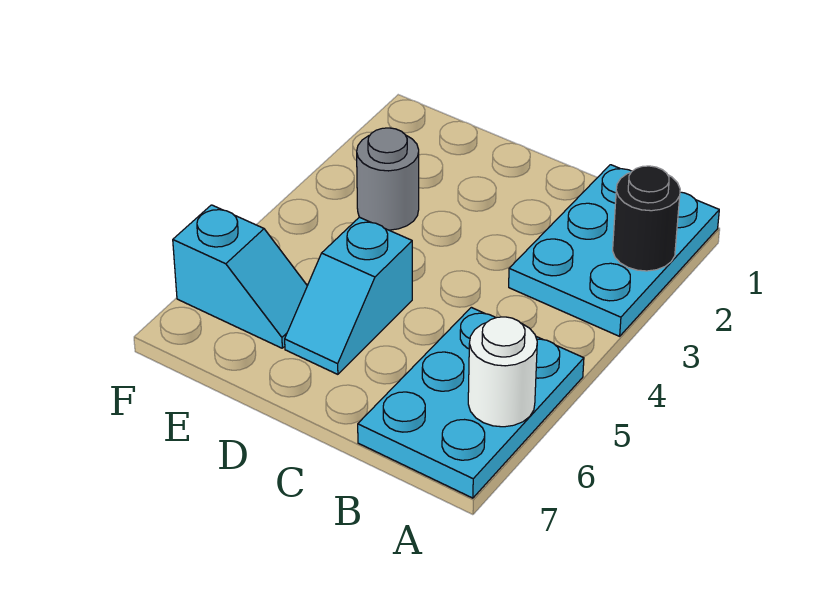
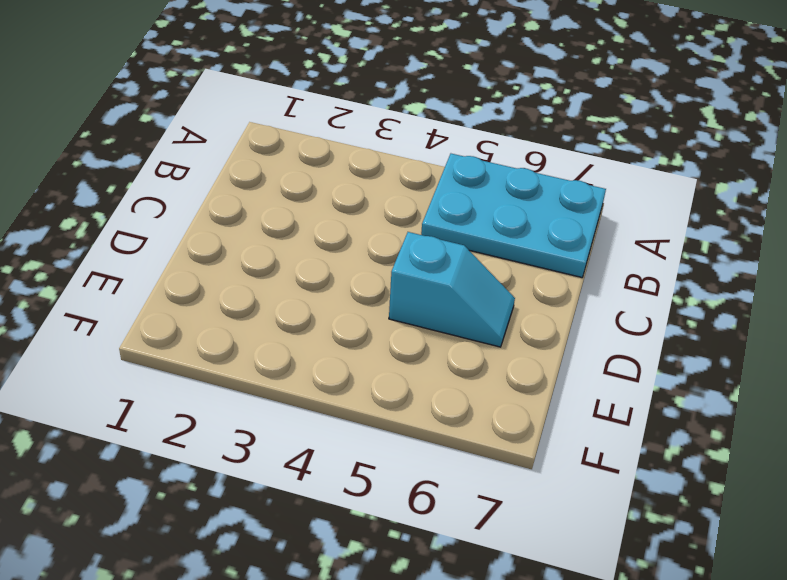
none -> cyan 2x3 plate [509,165,719,336]
none -> grey 1x1 round brick [357,128,419,230]

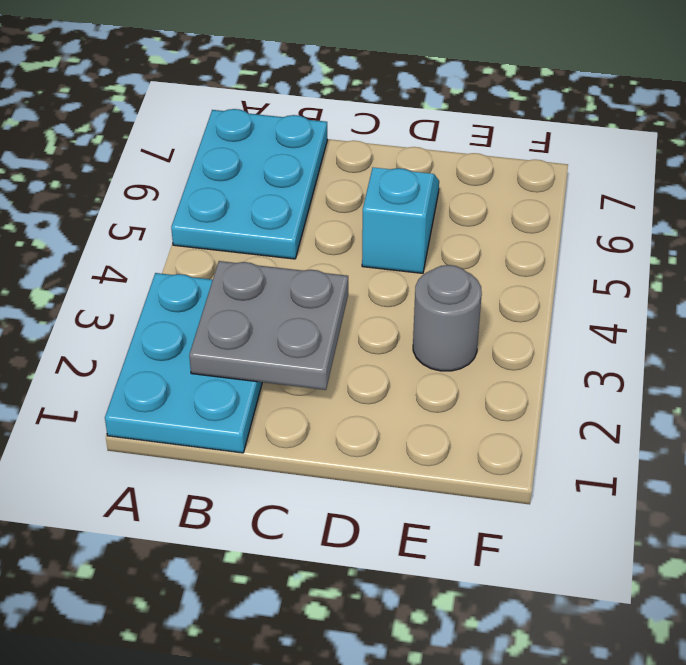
grey 2x2 plate [189,261,348,390] -> none
none -> cyan 1x2 slope [173,205,307,348]
none -> black 1x1 round brick [613,166,680,271]

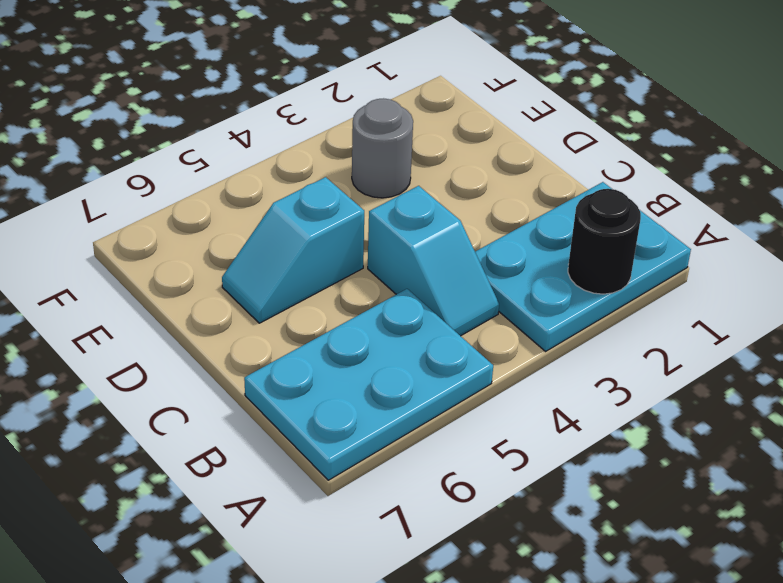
cyan 1x2 slope [368,186,499,336] -> cyan 1x2 slope moved to [173,205,307,348]
none -> white 1x1 round brick [468,317,537,427]

